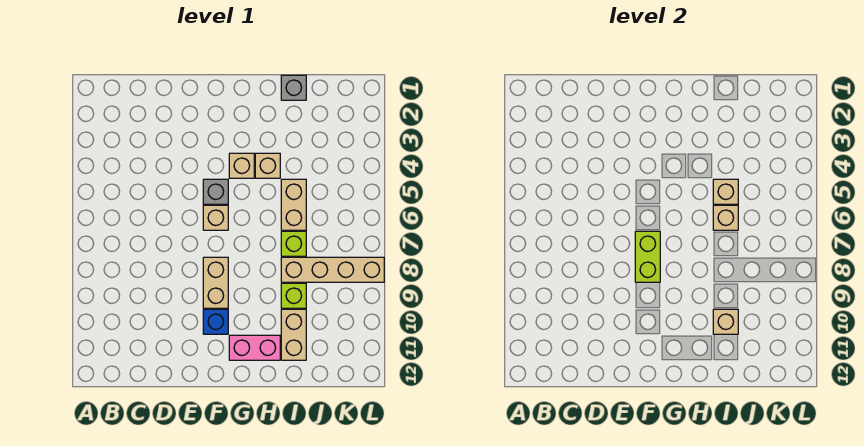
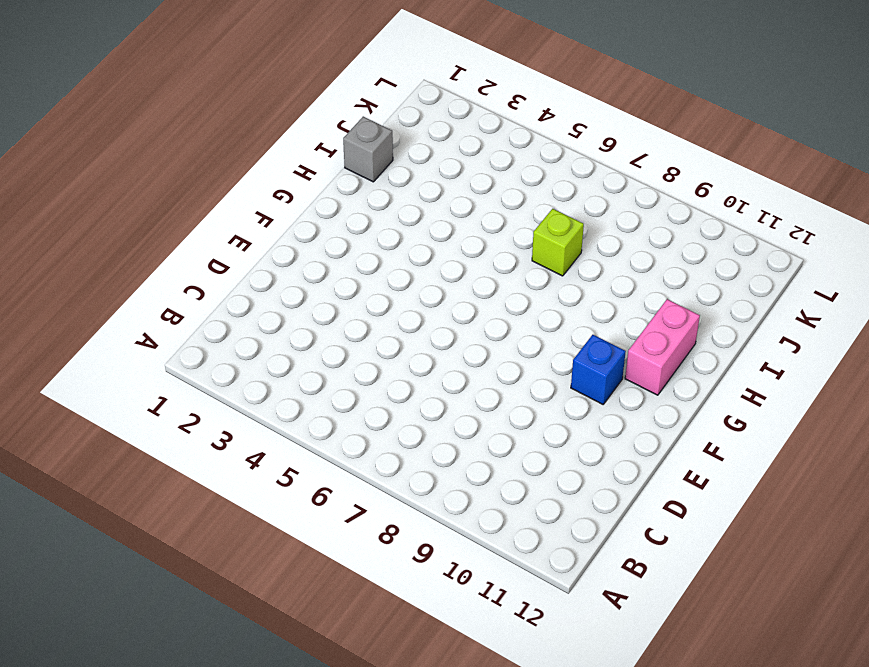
none -> grey 1x1 brick [203,179,228,204]
none -> tan 1x1 brick [203,205,228,230]
none -> tan 1x2 brick [203,257,228,308]

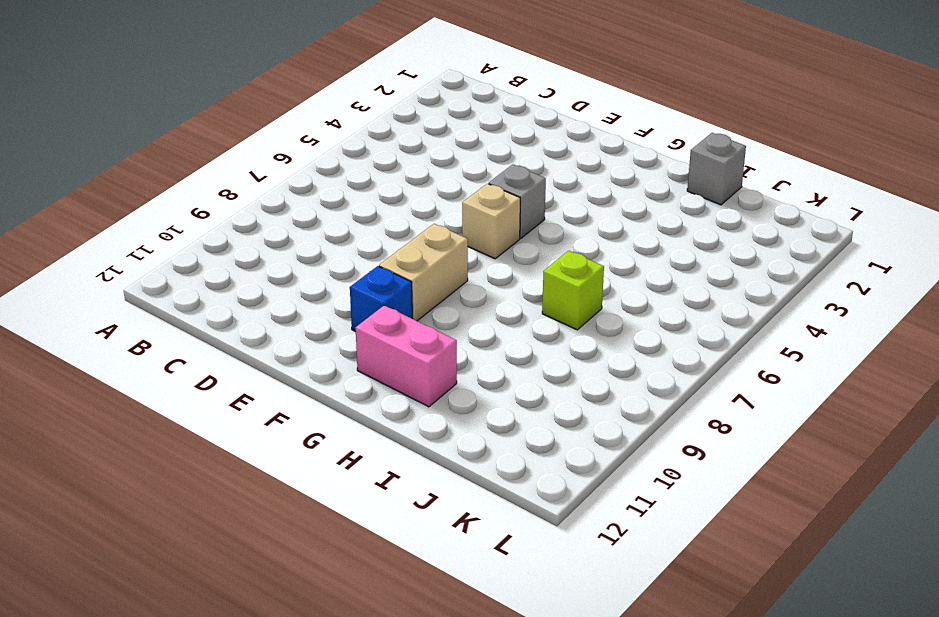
none -> tan 1x1 brick [229,153,254,178]
none -> tan 1x1 brick [255,153,280,178]
none -> tan 1x2 brick [281,179,306,230]

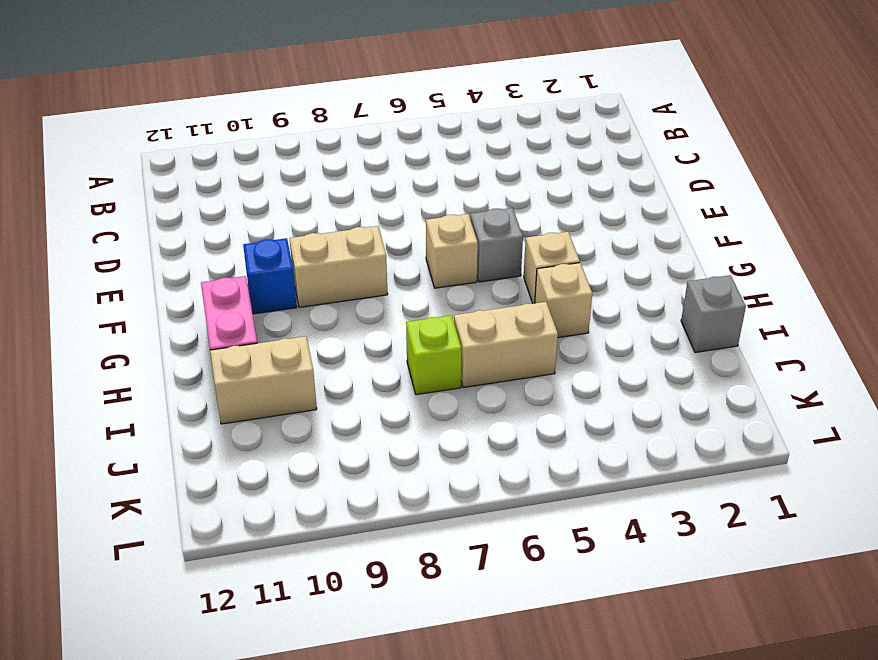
none -> tan 1x4 brick [281,257,384,282]
none -> lime 1x1 brick [281,283,306,308]
none -> lime 1x2 brick [635,231,660,282]

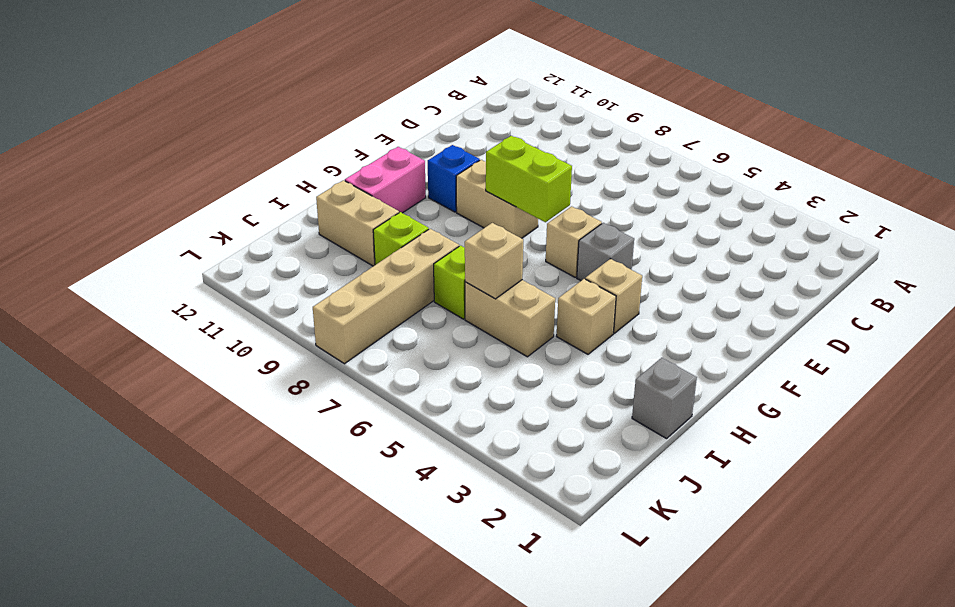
none -> tan 1x1 brick [713,179,738,204]
none -> tan 1x1 brick [713,309,738,334]

